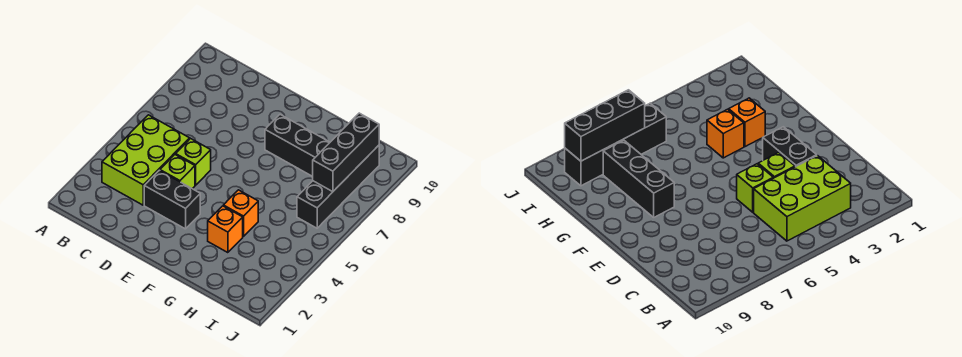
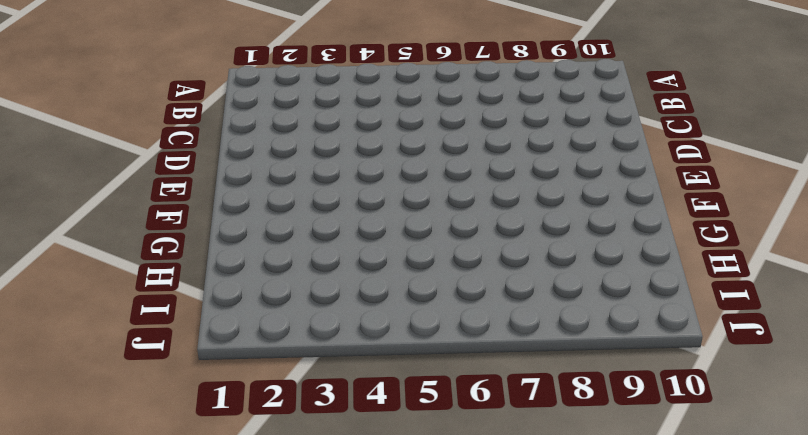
none -> lime 2x3 brick [102,115,190,205]
none -> black 1x2 brick [144,170,200,229]

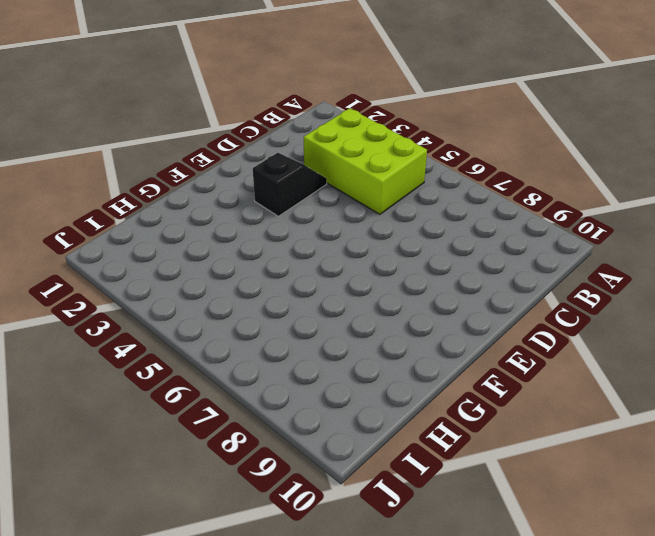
black 1x2 slope [253,153,327,216] -> black 1x2 brick [144,170,200,229]
none -> lime 1x1 brick [160,155,195,189]
none -> lime 1x1 brick [176,139,211,185]

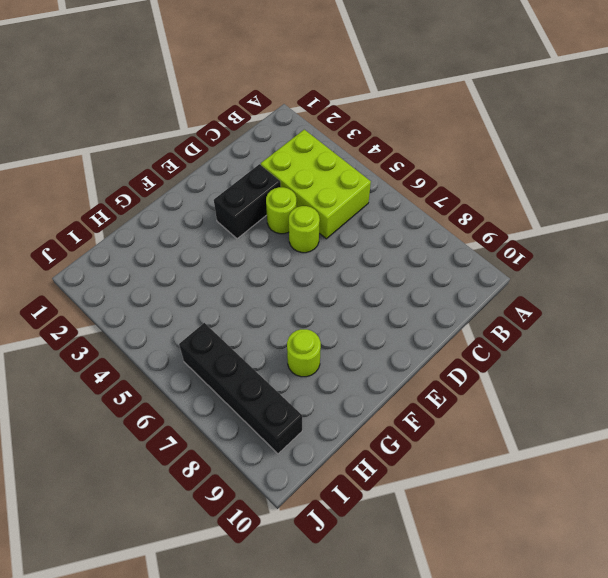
lime 1x1 round brick [266,187,297,234] -> lime 1x1 brick [160,155,195,189]
lime 1x1 round brick [289,206,320,253] -> lime 1x1 brick [176,139,211,185]
lime 1x1 round brick [287,329,321,377] -> black 1x3 brick [265,115,330,177]
none -> orange 1x1 brick [208,206,243,253]
none -> orange 1x1 brick [223,190,258,237]

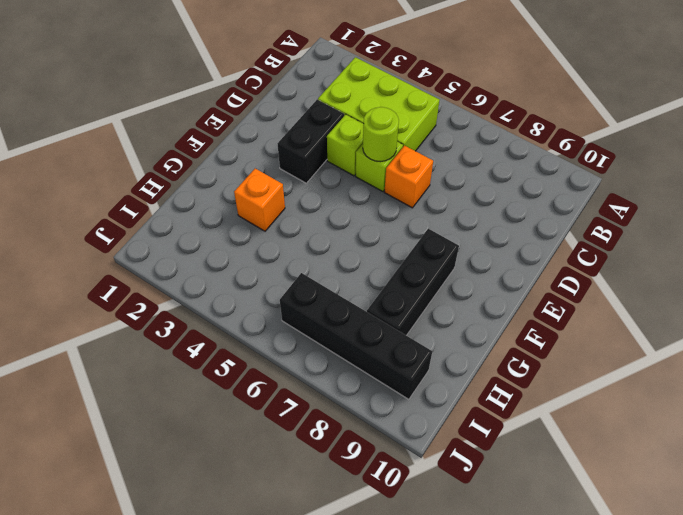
lime 1x1 round brick [363,107,399,162] -> none
orange 1x1 brick [384,146,433,208] -> orange 1x1 brick moved to [223,190,258,237]
none -> black 1x3 brick [313,113,379,192]

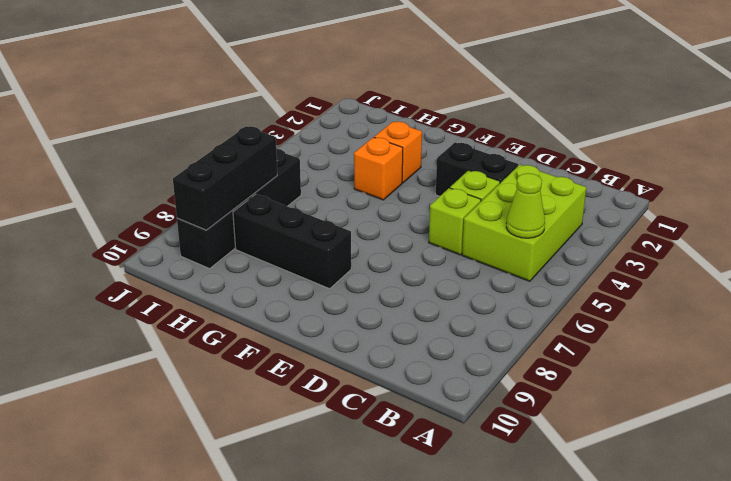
lime 1x1 cone [506,173,545,238] -> none

